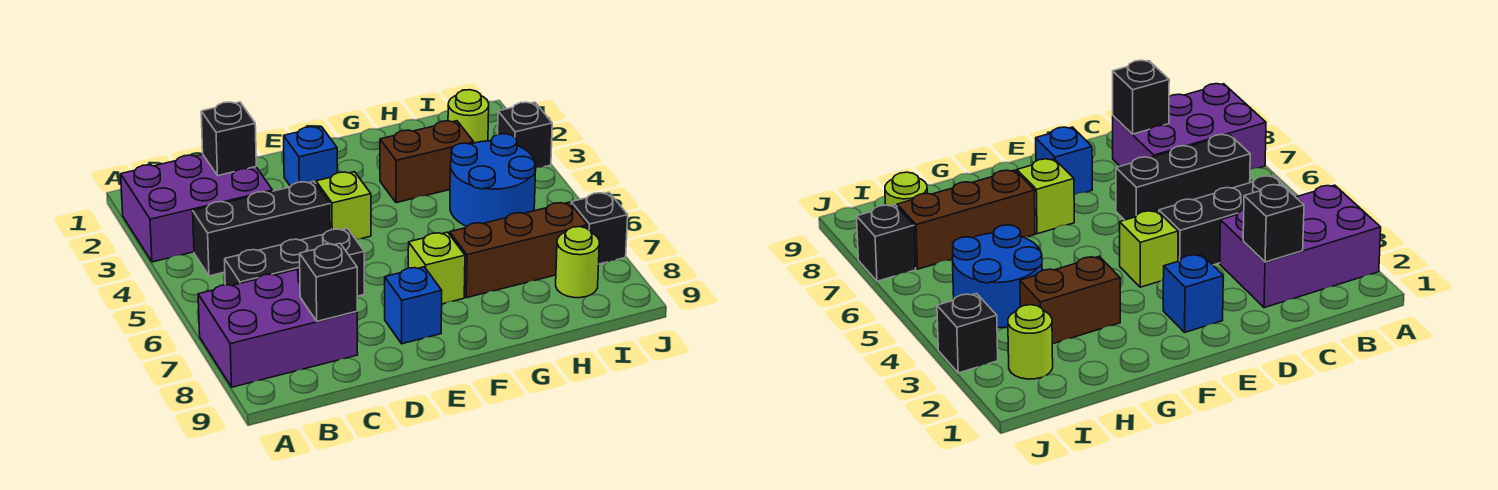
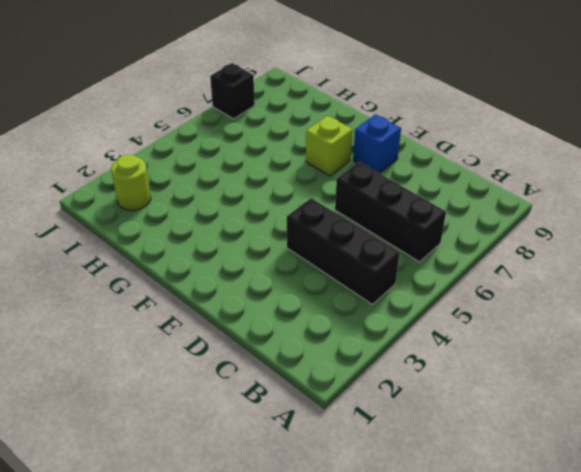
none -> purple 2x3 brick [121,154,272,262]
none -> purple 2x3 brick [198,269,358,387]
none -> blue 1x1 brick [284,127,337,186]

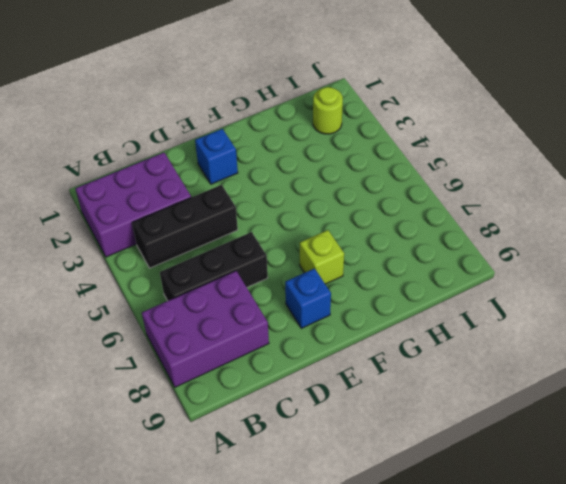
none -> lime 1x1 brick [316,172,371,239]
none -> brown 1x2 brick [380,121,474,203]
none -> brown 1x3 brick [450,202,587,298]

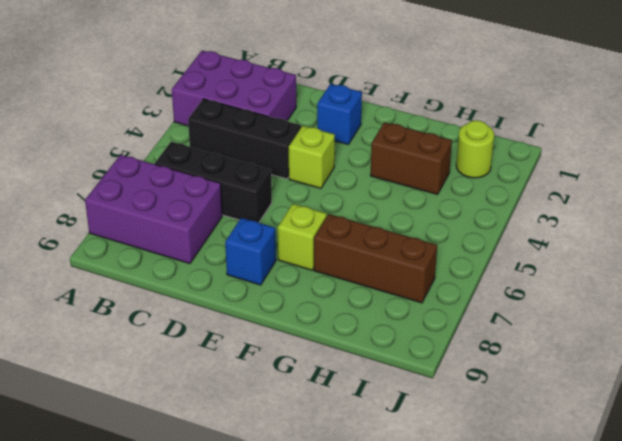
none -> blue 2x2 round brick [450,134,536,226]
none -> lime 1x1 round brick [556,227,600,298]
none -> black 1x1 brick [498,102,552,168]

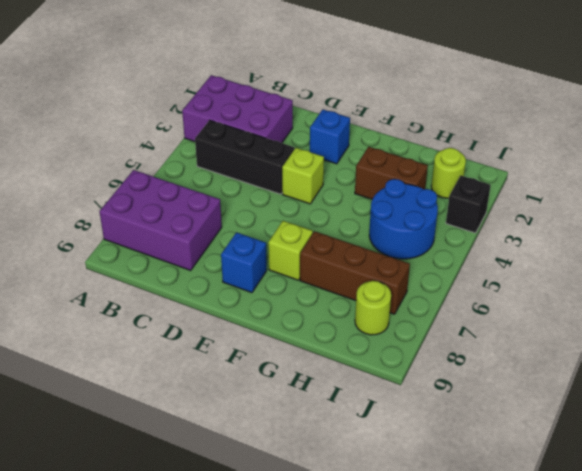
none -> black 1x3 brick [225,228,364,296]
none -> black 1x1 brick [571,192,628,264]
none -> black 1x1 brick [201,102,256,176]

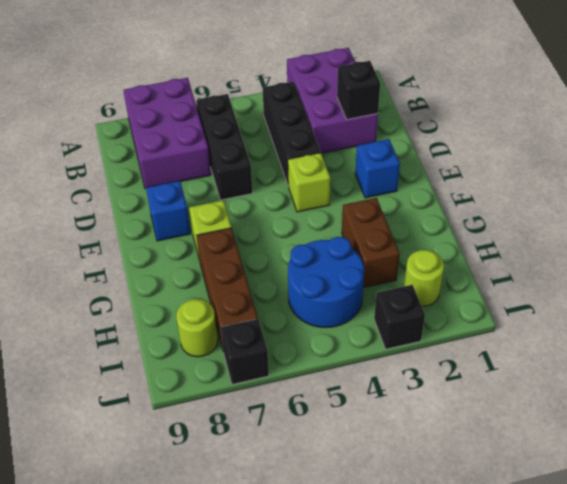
none -> black 1x1 brick [300,243,357,321]

